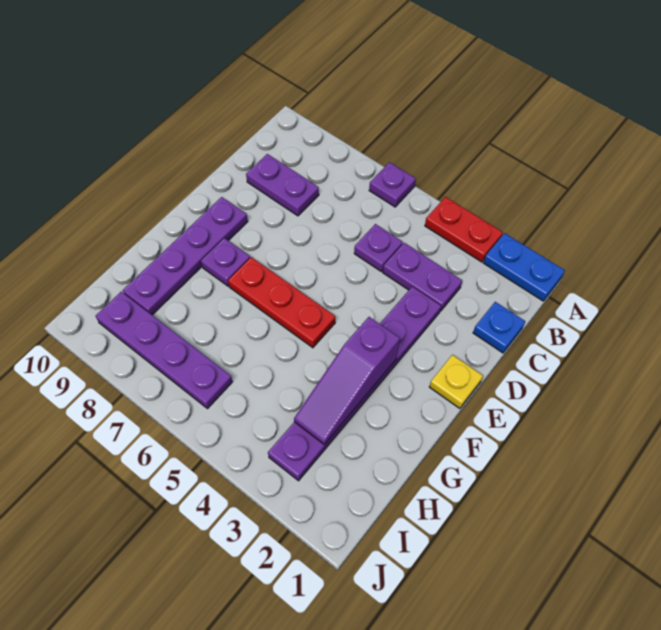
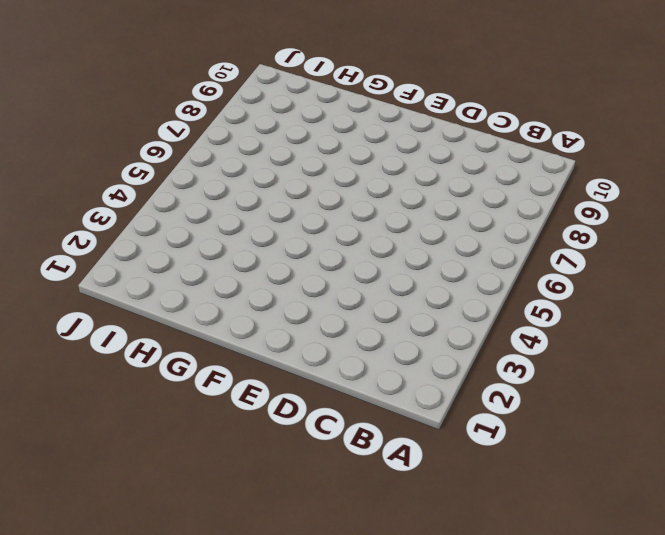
none -> blue 1x2 plate [483,233,565,301]
none -> red 1x2 plate [425,197,503,262]
none -> purple 1x1 plate [369,162,416,207]

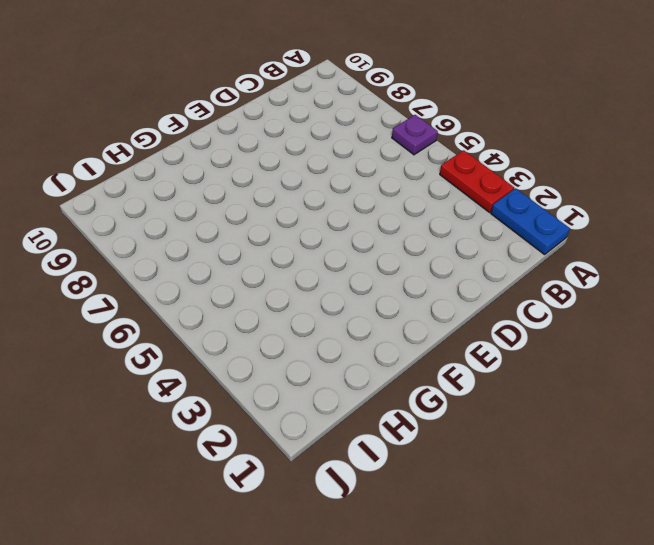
none -> blue 1x1 plate [473,302,525,353]
none -> purple 1x2 plate [383,243,462,311]
none -> purple 1x1 plate [354,224,403,271]

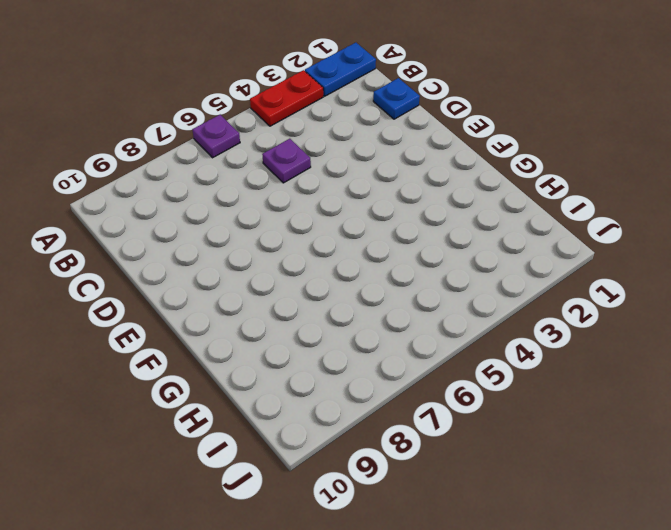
none -> purple 1x2 plate [383,243,462,311]
none -> purple 1x2 plate [246,154,319,216]
none -> purple 1x6 plate [268,287,441,481]

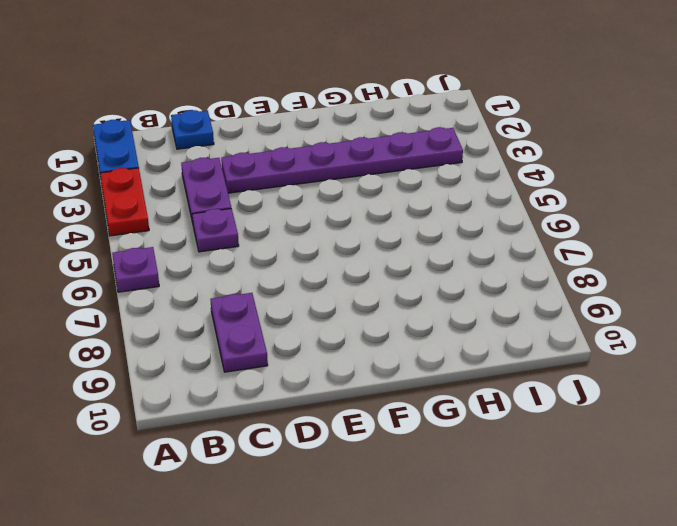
none -> yellow 1x1 plate [429,355,483,408]
none -> purple 1x4 plate [123,197,248,315]
none -> red 1x3 plate [228,257,335,348]

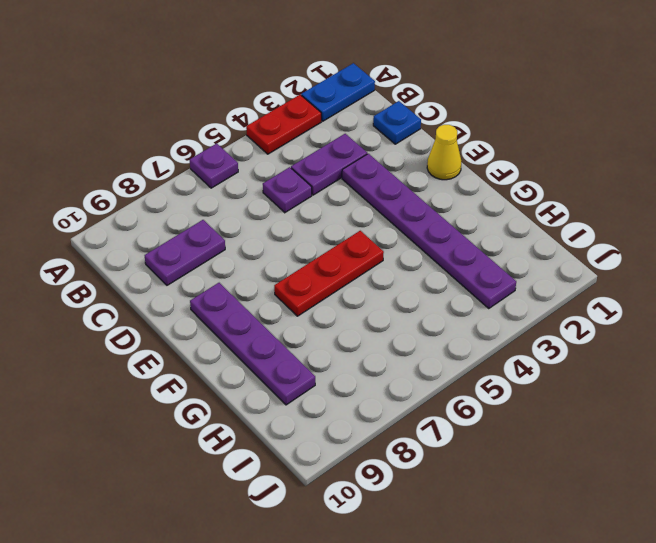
yellow 1x1 cone [427,125,462,180] -> yellow 1x1 plate [429,355,483,408]
none -> purple 1x1 plate [201,238,250,286]
none -> purple 1x4 plate [96,292,233,409]
none -> purple 1x3 slope [294,317,400,444]

